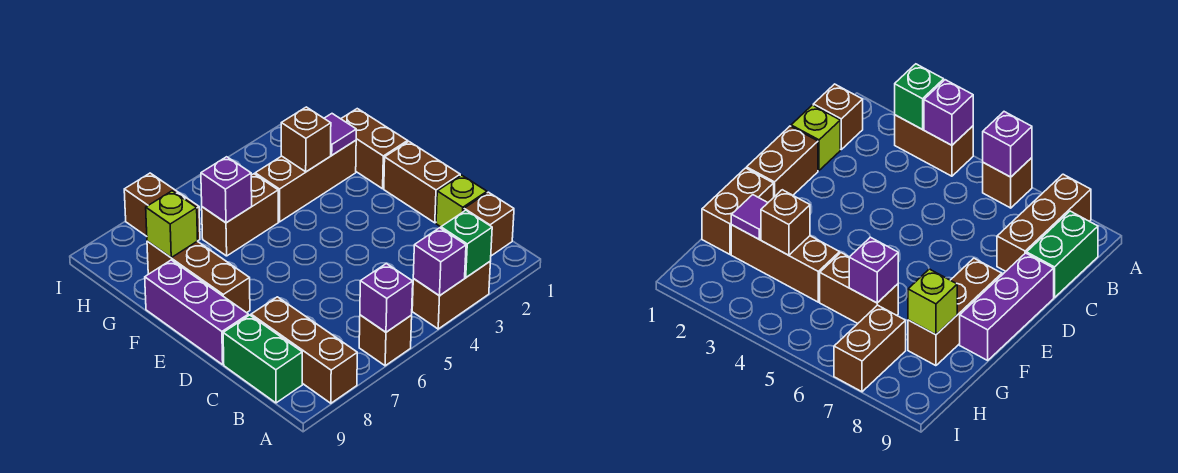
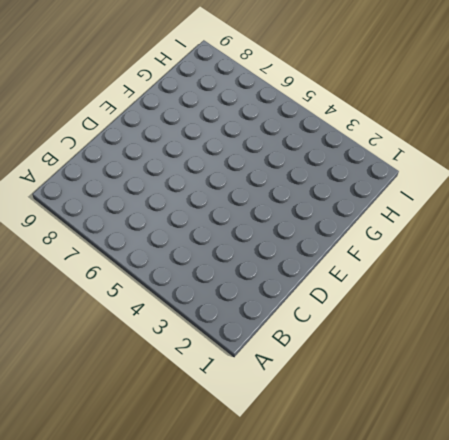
none -> brown 1x2 brick [412,262,490,329]
none -> brown 1x1 brick [359,315,412,366]
none -> brown 1x3 brick [251,297,357,403]

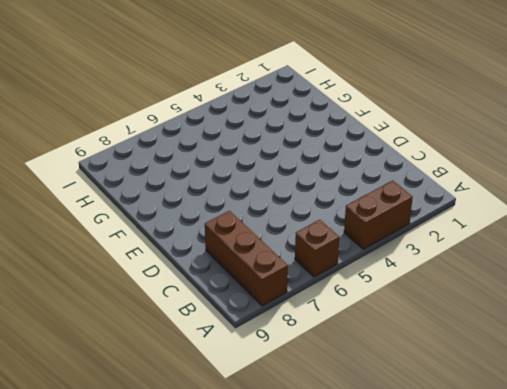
none -> brown 1x1 brick [464,192,514,256]
none -> green 1x2 brick [223,315,302,403]
none -> lime 1x1 brick [436,175,487,227]

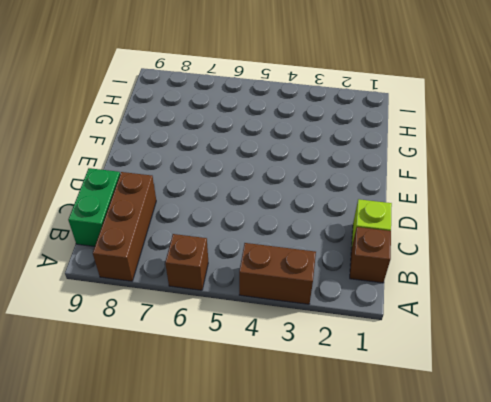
none -> brown 1x2 brick [384,141,460,223]
none -> purple 1x3 brick [145,260,249,365]
none -> brown 1x3 brick [147,241,250,313]

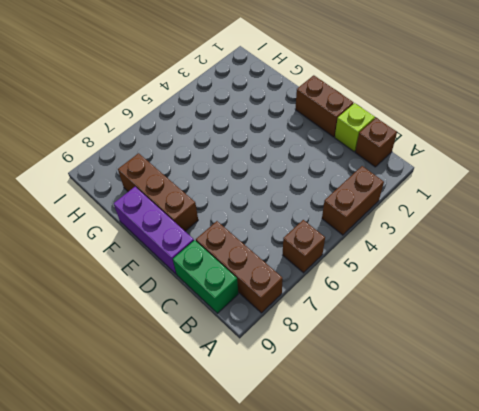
none -> brown 1x2 brick [341,109,408,189]
none -> brown 1x3 brick [255,140,356,222]
none -> brown 1x2 brick [202,174,278,256]

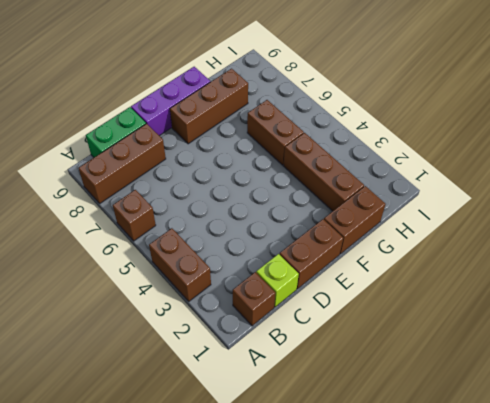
none -> brown 1x2 brick [124,173,200,240]
none -> green 1x1 brick [441,210,492,278]
none -> purple 1x1 brick [413,228,466,296]

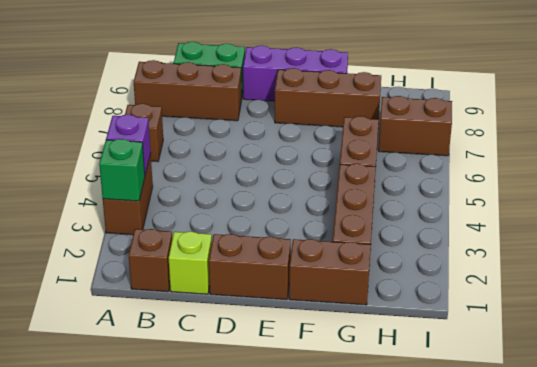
none -> purple 1x1 brick [360,264,413,332]
none -> purple 1x1 tile [324,114,356,155]
none -> brown 1x1 brick [281,107,331,172]

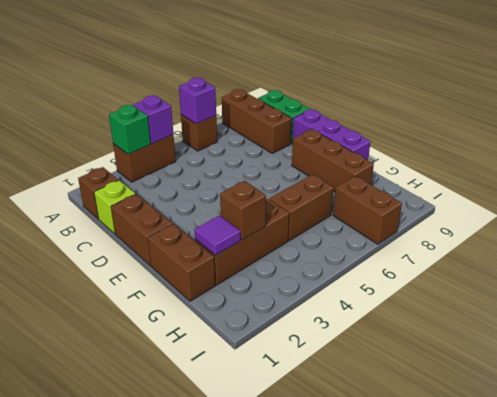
none -> purple 1x1 brick [201,157,252,223]
none -> lime 1x1 brick [146,191,198,258]

